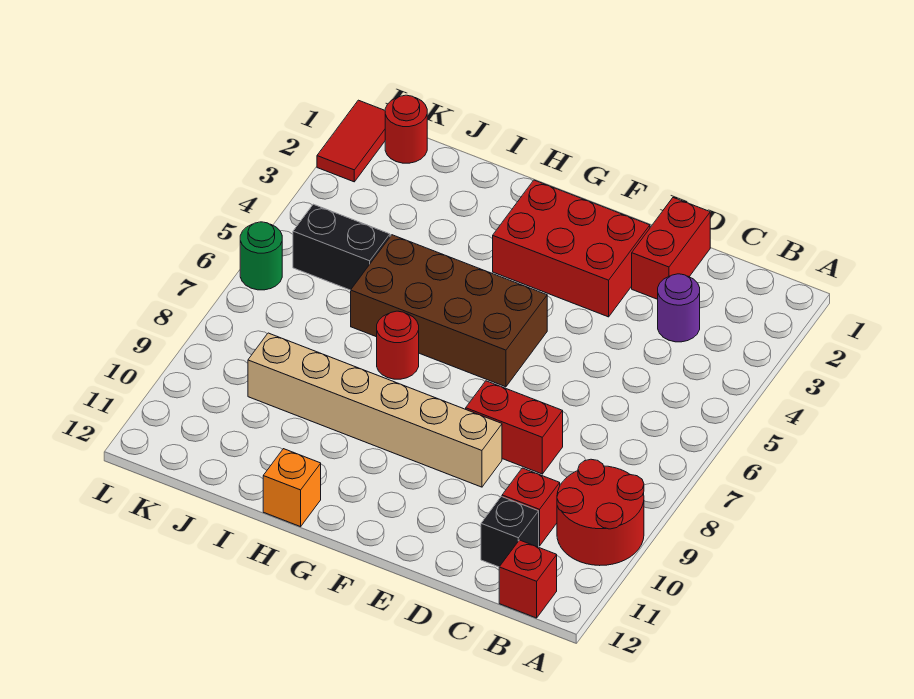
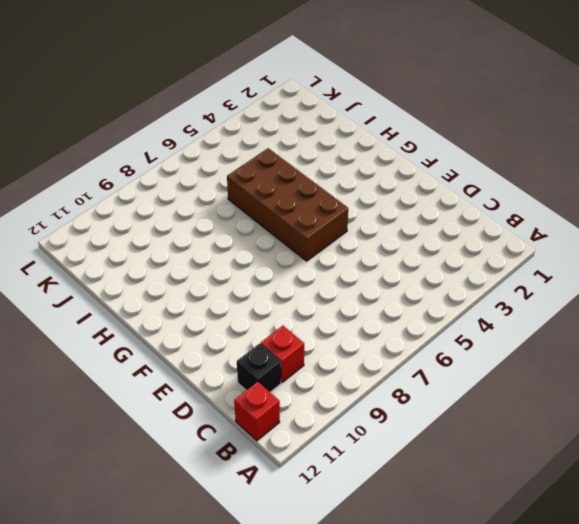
none -> red 2x2 round brick [557,459,644,566]
none -> purple 1x1 round brick [658,274,700,342]
none -> red 1x2 brick [632,198,710,299]

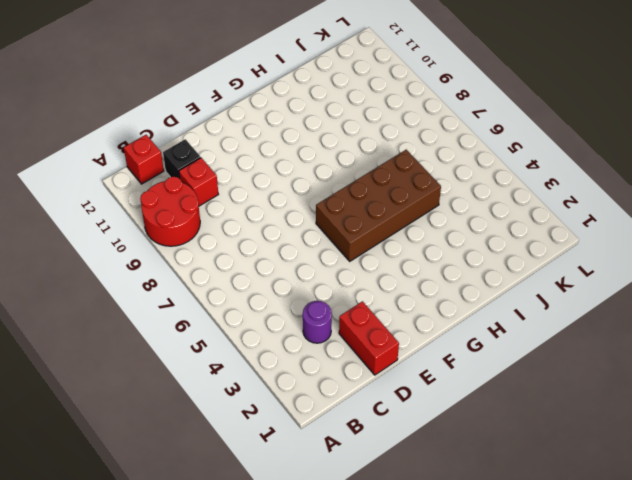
none -> red 1x2 brick [466,381,563,474]
none -> red 2x3 brick [493,180,650,317]
none -> tan 1x6 brick [248,333,502,487]

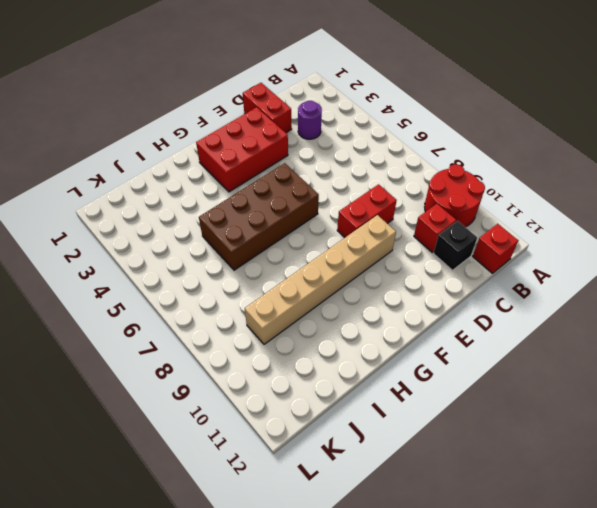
none -> red 1x1 round brick [377,311,419,379]
none -> orange 1x1 brick [263,449,321,527]
none -> black 1x2 brick [293,204,390,290]

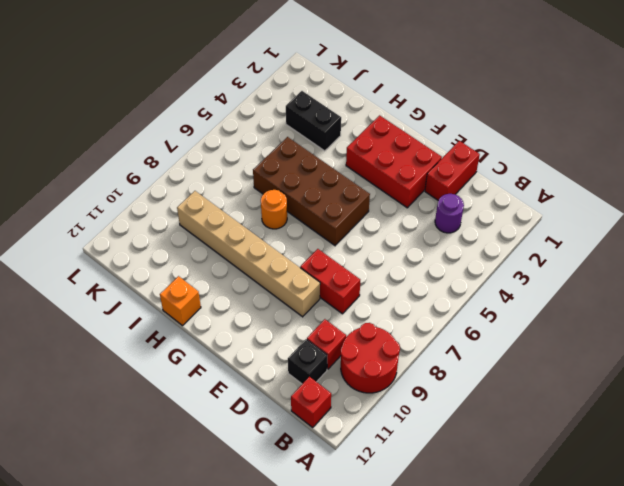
orange 1x1 round brick [261,190,287,229] -> red 1x1 round brick [377,311,419,379]
black 1x2 brick [286,91,341,151] -> black 1x2 brick moved to [293,204,390,290]
none -> red 1x1 round brick [385,95,427,163]
none -> red 1x2 tile [317,100,385,182]
none -> green 1x1 round brick [240,222,282,290]

